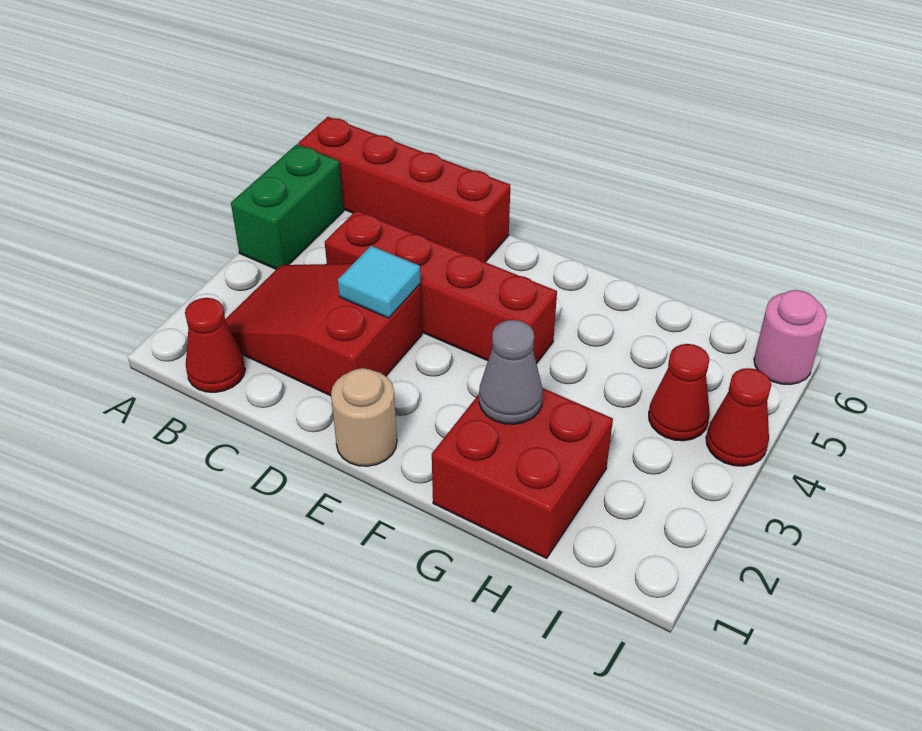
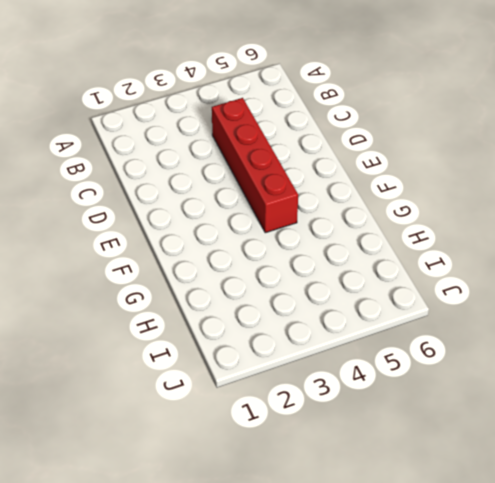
none -> green 1x2 brick [231,144,344,269]
none -> red 1x4 brick [298,117,510,262]
none -> red 1x1 cone [185,298,245,392]

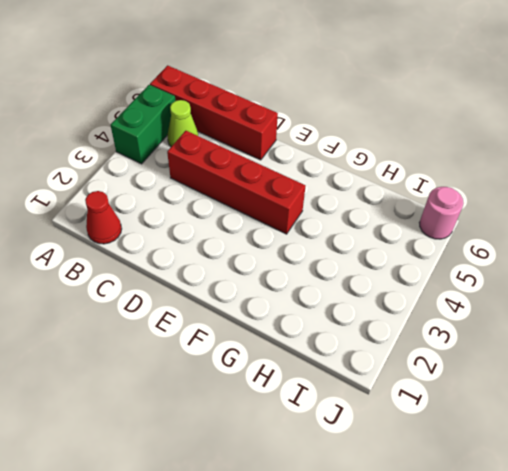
lime 1x1 cone [167,100,198,147] -> none
none -> red 2x3 slope [225,264,422,396]
none -> tan 1x1 round brick [331,368,397,466]
none -> red 2x2 brick [432,388,613,558]

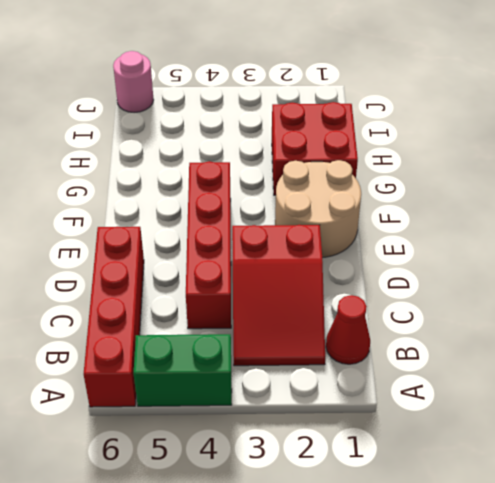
tan 2x2 round brick [275,160,361,258] -> tan 1x1 round brick [331,368,397,466]
none -> red 1x1 cone [649,344,710,441]
none -> red 1x1 cone [706,368,771,466]
none -> cyan 1x1 tile [338,246,420,318]

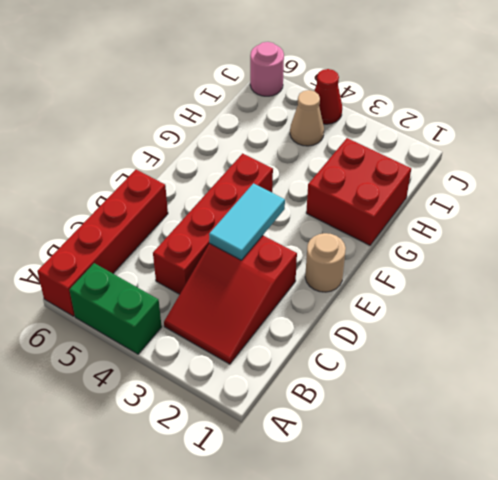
cyan 1x2 tile [209,183,285,260] -> cyan 1x1 tile [338,246,420,318]
tan 1x1 cone [290,90,324,146] -> red 1x1 cone [649,344,710,441]
none -> red 1x1 cone [185,298,245,392]
none -> grey 1x1 cone [479,320,543,424]

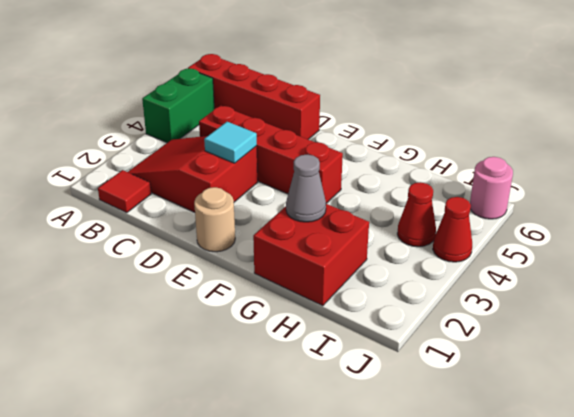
red 1x1 tile [98,170,151,213] -> red 1x1 cone [185,298,245,392]

